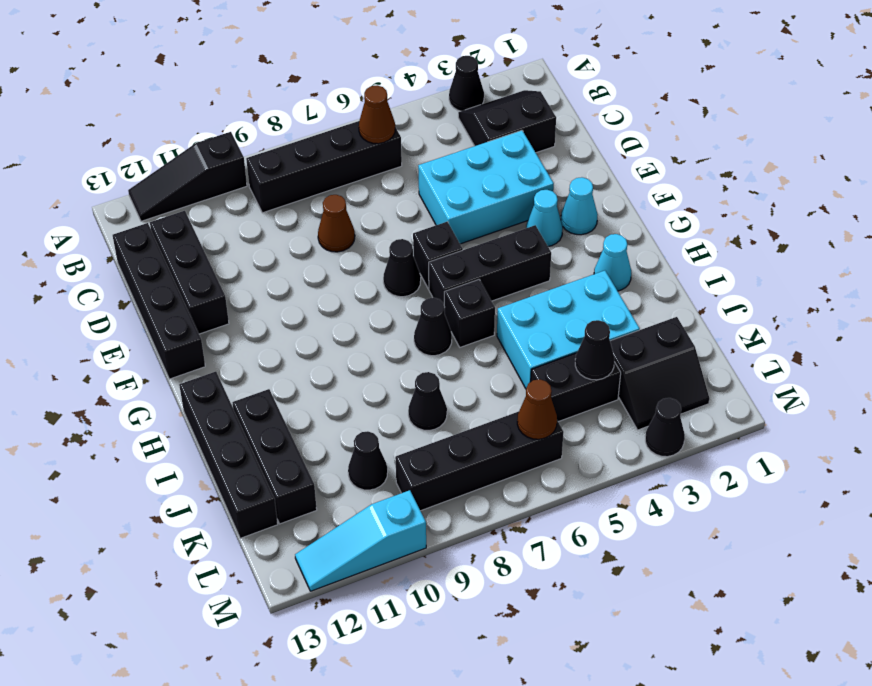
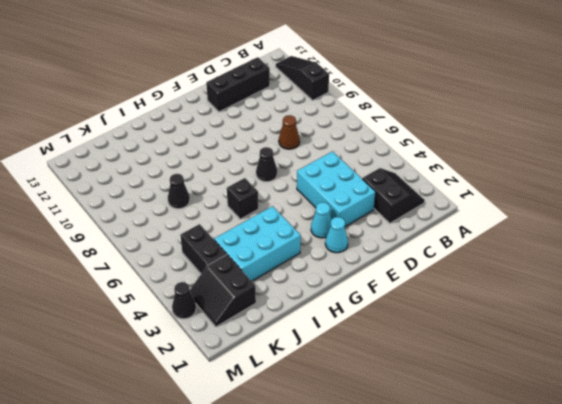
cyan 2x3 brick [214,206,301,281] -> cyan 2x3 brick turned to [497,271,640,388]
none -> black 1x1 cone [449,56,484,111]
none -> black 1x4 brick [246,121,402,213]
none -> black 1x4 brick [113,223,205,379]

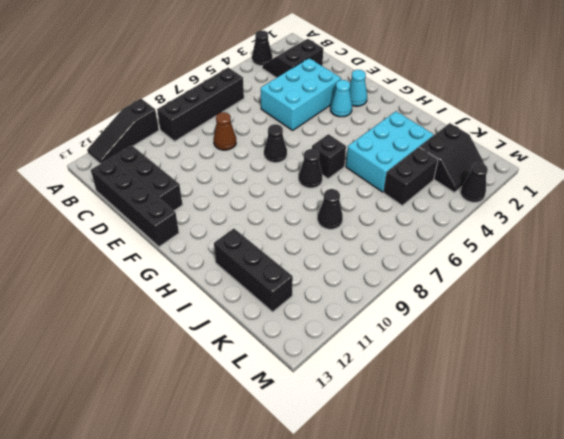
none -> black 1x1 brick [413,222,463,289]
none -> black 1x3 brick [429,225,551,303]
none -> cyan 1x1 cone [594,234,631,291]

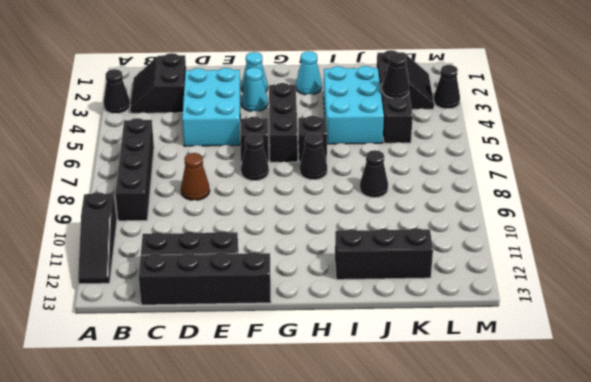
none -> black 1x4 brick [179,372,278,538]
none -> black 1x1 cone [348,431,388,490]
none -> black 1x4 brick [395,412,563,511]

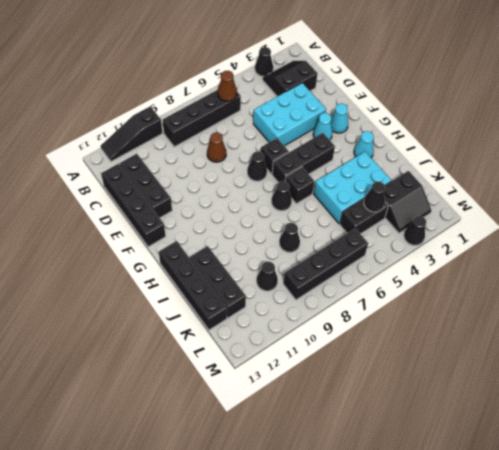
none -> cyan 1x3 slope [295,490,426,591]
none -> brown 1x1 cone [517,379,557,439]

